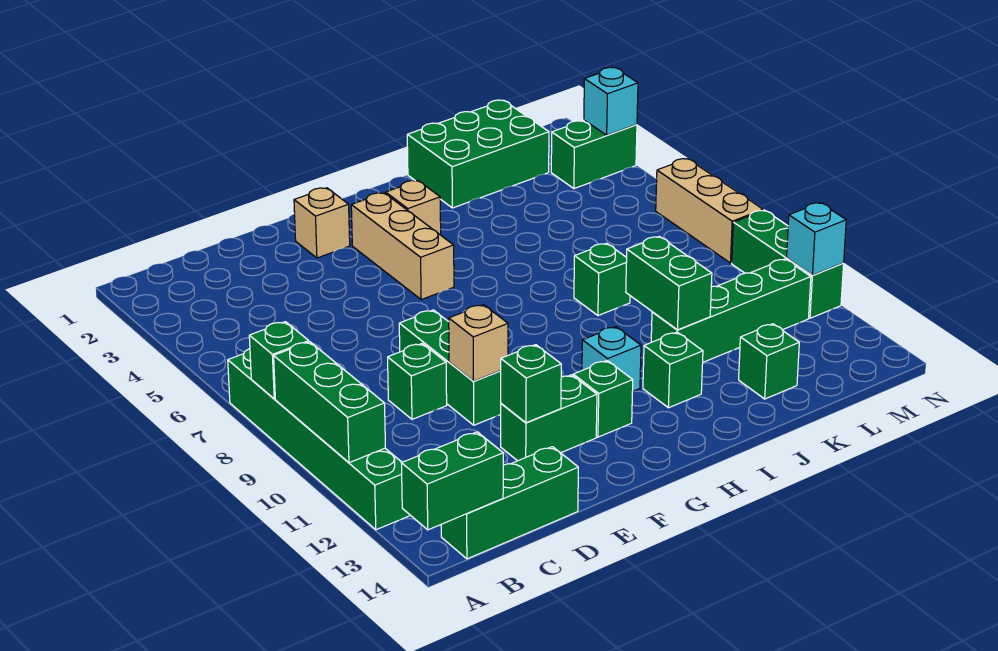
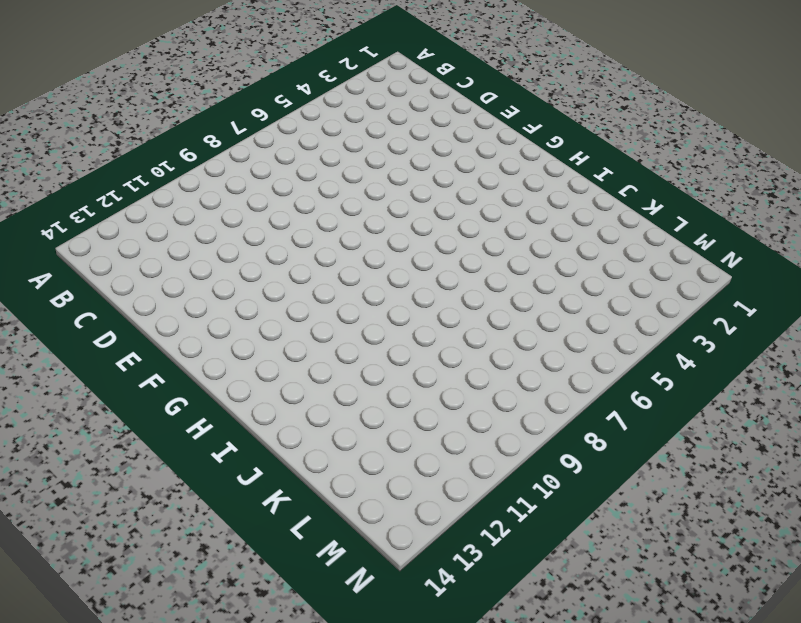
none -> green 1x6 brick [228,349,410,530]
none -> green 1x3 brick [441,447,578,559]
none -> green 1x1 brick [388,344,447,419]

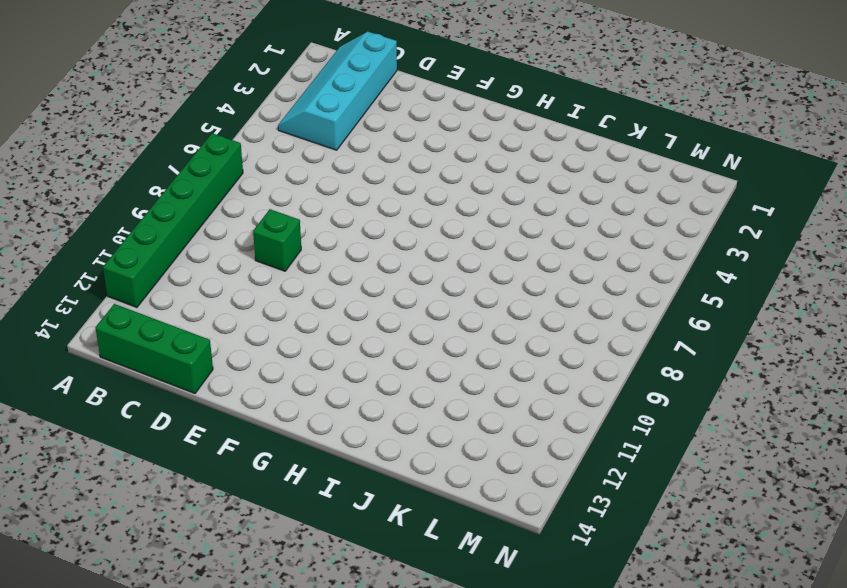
cyan 2x4 slope [278,32,397,150] -> none
none -> green 1x3 brick [399,310,501,425]
none -> green 1x2 brick [501,375,597,461]
none -> tan 1x1 brick [294,188,350,258]

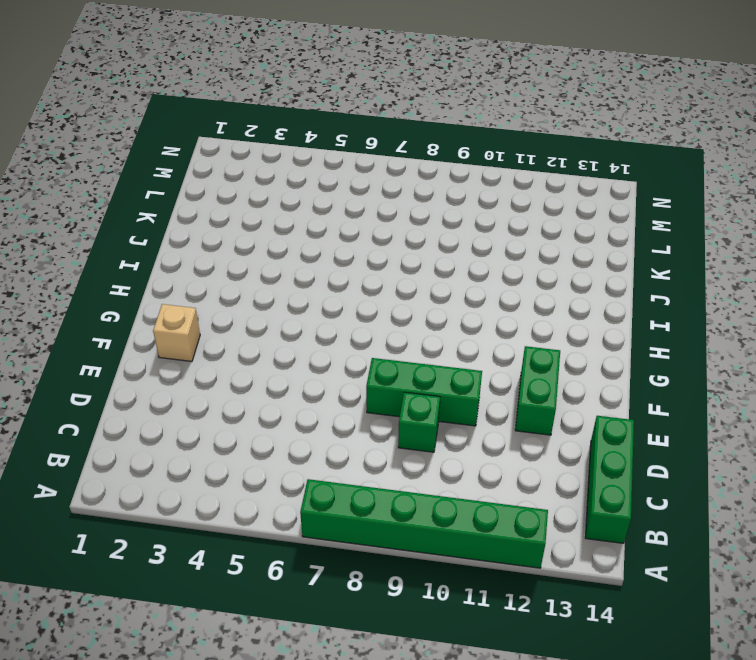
none -> tan 1x3 brick [351,193,454,300]
none -> green 1x1 brick [573,361,633,437]
none -> tan 1x1 brick [386,181,441,235]

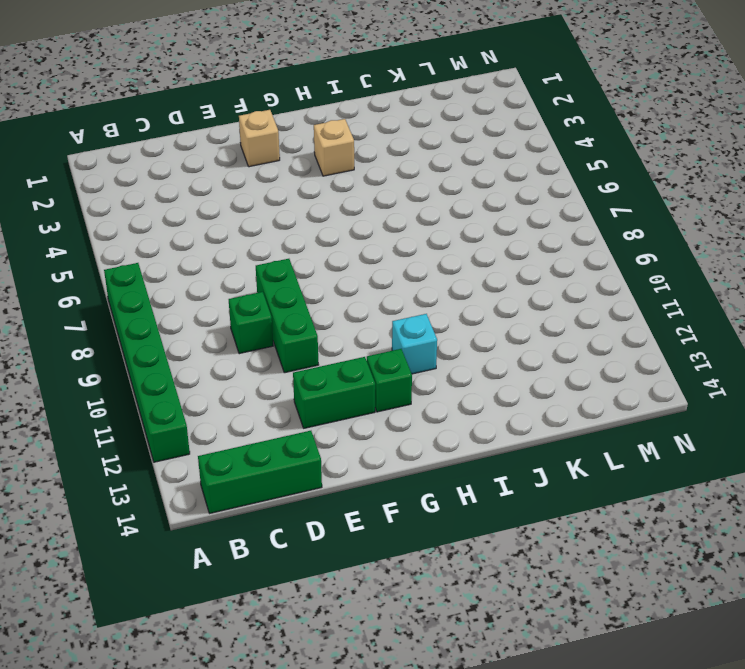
none -> tan 1x3 brick [351,193,454,300]
none -> green 1x1 brick [643,332,703,408]
none -> green 2x3 brick [407,100,549,208]

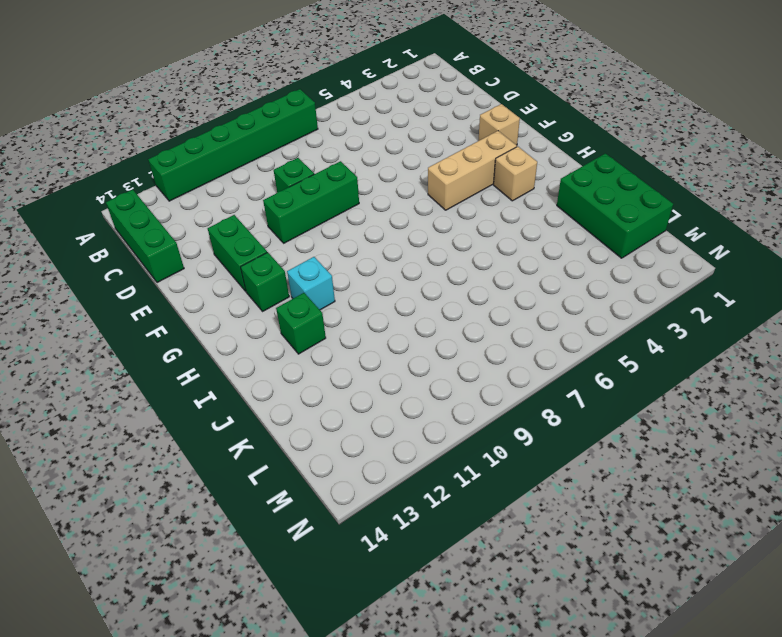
none -> green 1x1 brick [574,243,630,316]
none -> green 1x4 brick [651,259,811,362]
none -> green 1x1 brick [739,324,799,399]

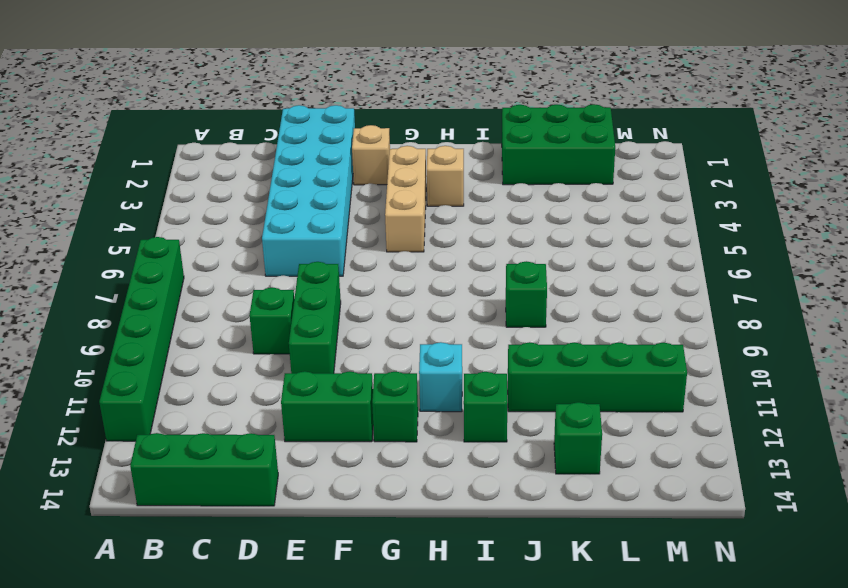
cyan 2x6 brick [262,105,355,276] -> none
none -> green 1x2 brick [551,120,637,189]
none -> tan 1x3 brick [656,159,763,263]
none -> green 1x3 brick [732,210,844,318]

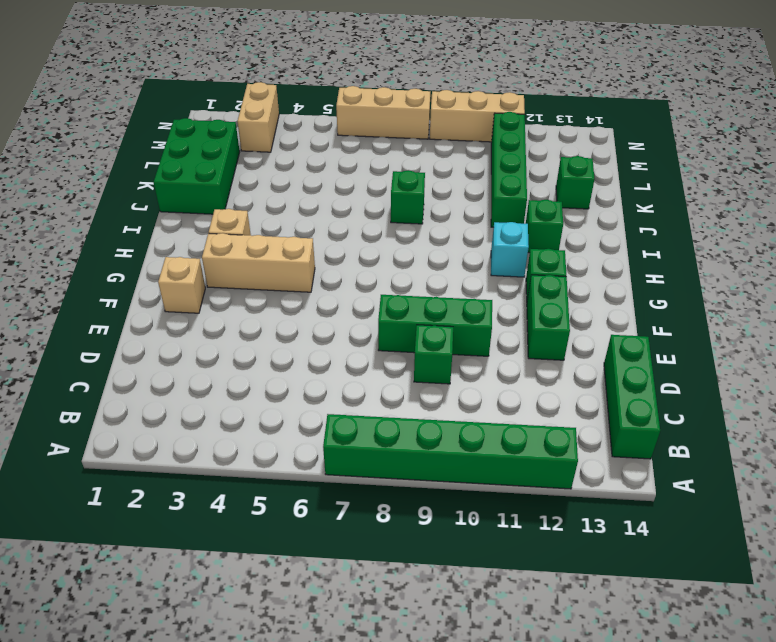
tan 1x2 brick [237,82,279,152] -> green 1x2 brick [551,120,637,189]
tan 1x3 brick [430,90,525,142] -> green 1x3 brick [732,210,844,318]
none -> green 1x1 brick [249,322,309,399]
none -> green 1x3 brick [274,342,385,463]
none -> green 1x2 brick [401,432,503,530]

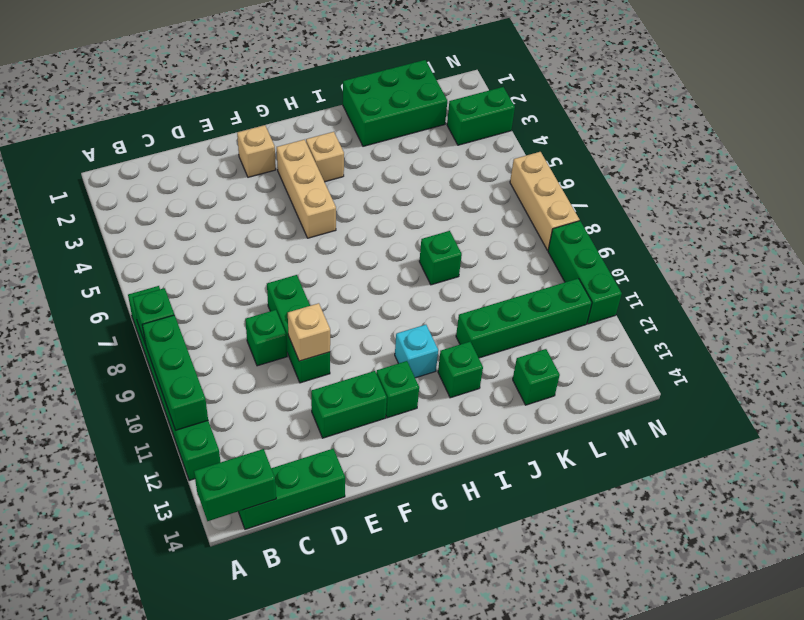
none -> green 1x1 brick [501,345,561,423]
none -> green 1x2 brick [626,237,712,330]
none -> cyan 1x1 brick [584,67,638,135]

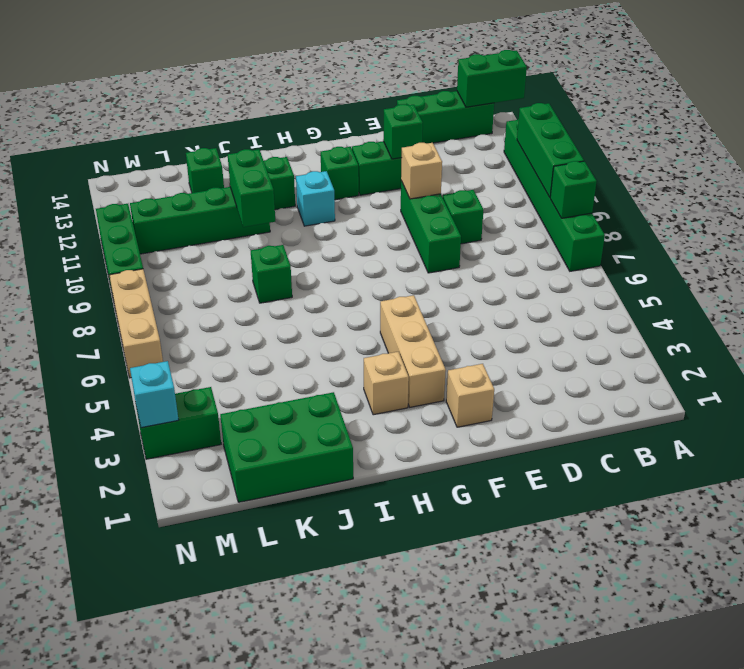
none -> cyan 1x1 brick [787,203,846,275]

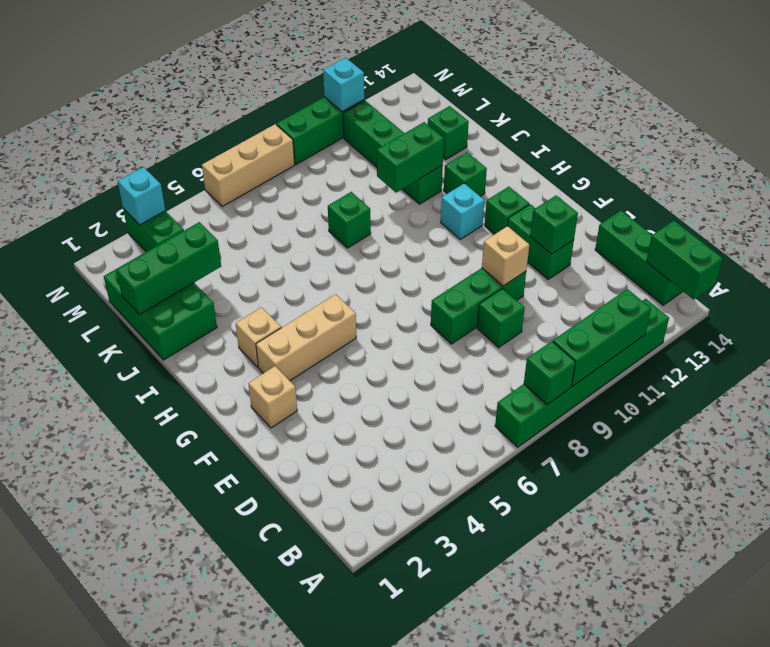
green 1x3 brick [116,222,221,315] -> none

